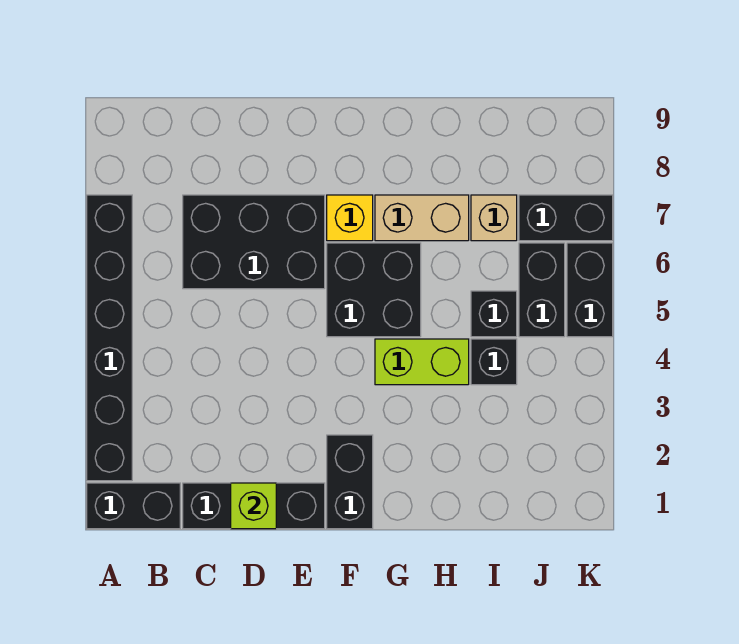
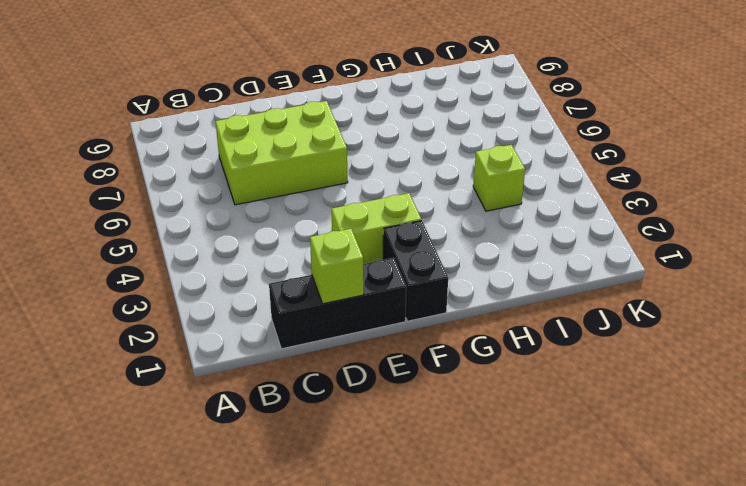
lime 2x3 brick [215,101,348,205] -> black 2x3 brick [183,195,325,289]
lime 1x2 brick [331,193,421,264] -> lime 1x2 brick moved to [375,339,469,385]
lime 1x1 brick [473,145,525,211] -> black 1x1 brick [471,339,517,385]
none -> black 1x2 brick [87,483,180,529]
none -> black 1x6 brick [87,195,132,481]
none -> black 2x2 brick [327,243,421,337]

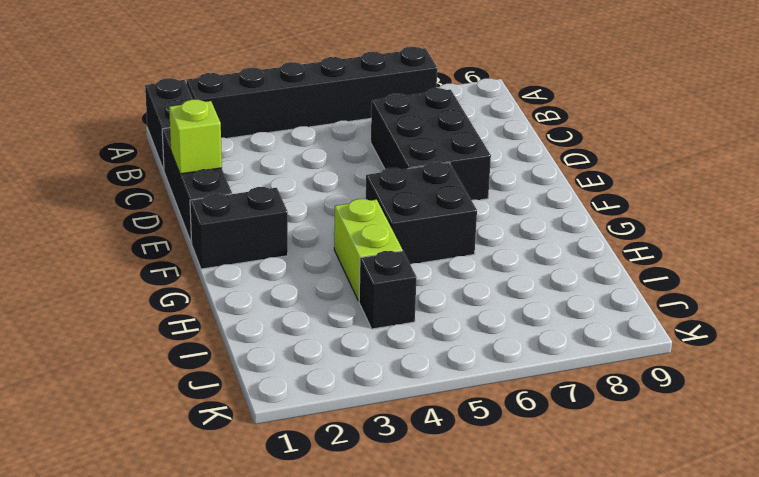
none -> yellow 1x1 brick [327,195,373,241]
none -> tan 1x2 brick [375,195,469,241]
none -> black 1x1 brick [471,291,517,337]

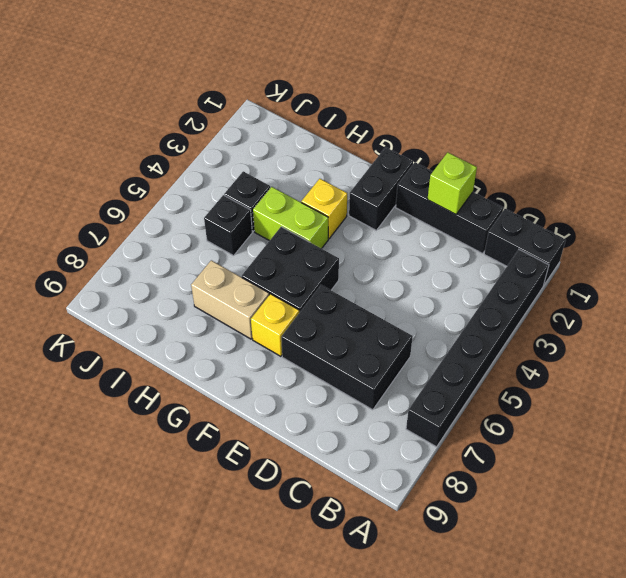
yellow 1x1 brick [301,179,347,239] -> none
none -> tan 1x1 brick [471,195,517,241]
none -> black 1x2 brick [519,243,565,337]
none -> black 1x2 brick [519,195,613,241]

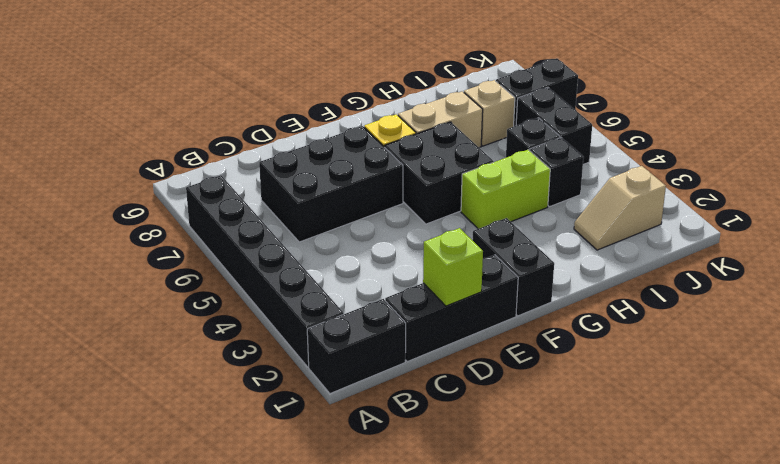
tan 1x2 slope [574,166,666,250] -> none
none -> black 1x2 brick [567,243,613,337]

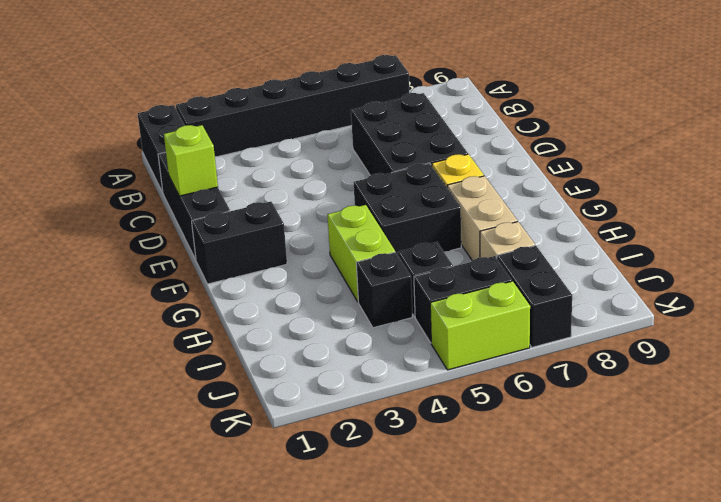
lime 1x2 brick [430,281,530,370] -> black 1x2 brick [567,243,613,337]

